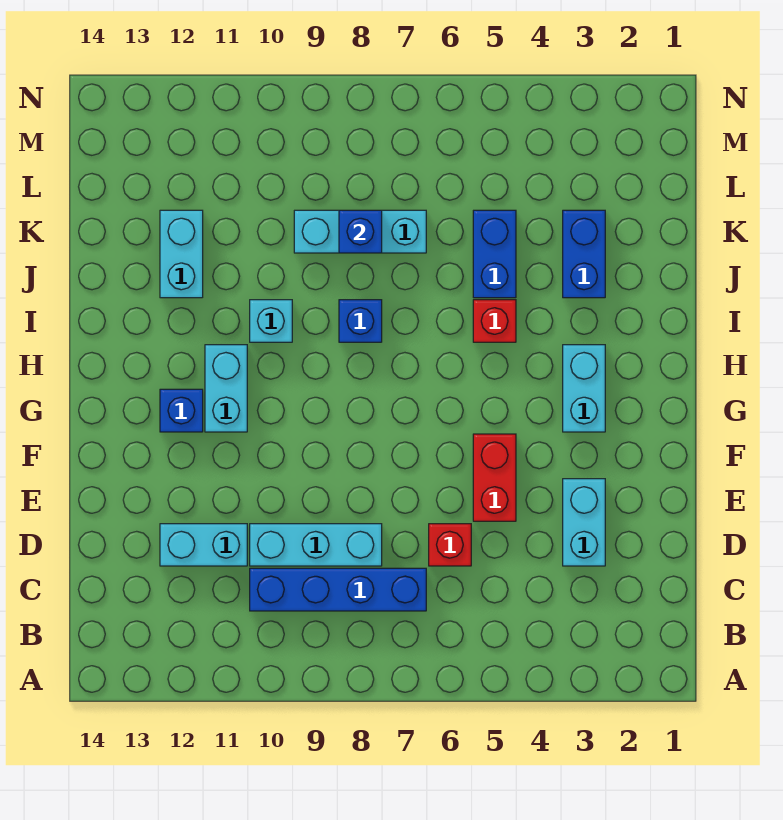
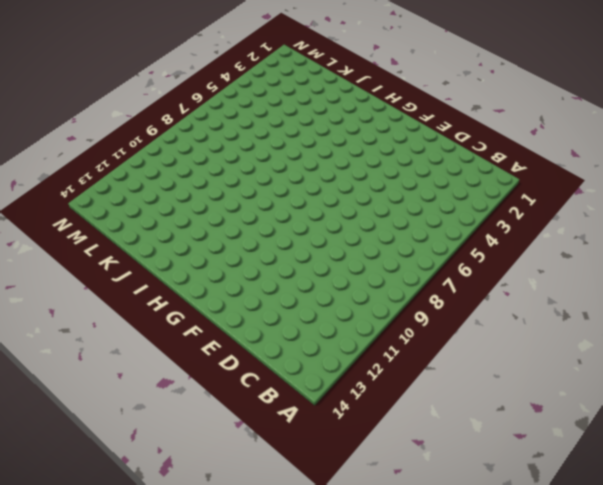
none -> blue 1x4 brick [250,568,426,611]
none -> cyan 1x2 brick [563,479,605,566]
none -> red 1x1 brick [429,524,471,566]

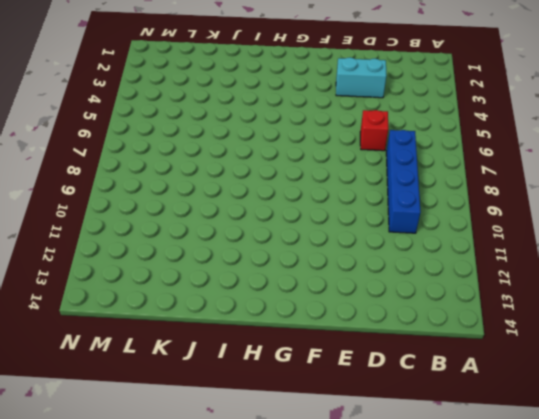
none -> cyan 1x3 brick [250,524,382,566]
none -> cyan 1x2 brick [160,524,247,566]
none -> red 1x2 brick [473,434,516,521]

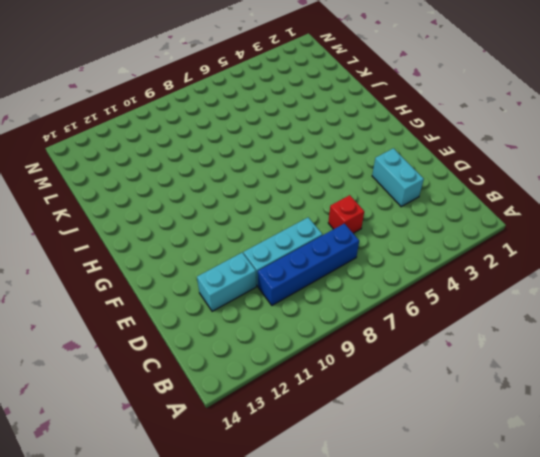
none -> red 1x2 brick [473,434,516,521]
none -> cyan 1x2 brick [563,345,605,432]
none -> cyan 1x2 brick [205,345,247,432]

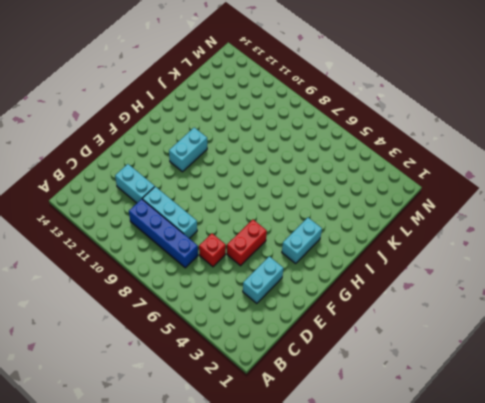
none -> blue 1x1 brick [160,389,203,432]
none -> red 1x1 brick [473,300,516,342]
none -> blue 1x1 brick [339,300,382,342]

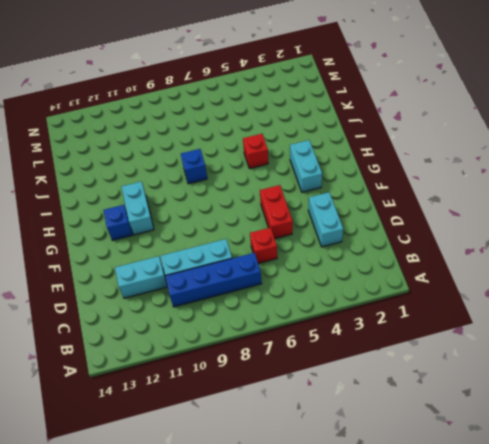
none -> cyan 1x1 brick [250,300,292,342]
none -> blue 1x2 brick [563,210,605,298]
none -> blue 1x2 brick [473,210,516,298]

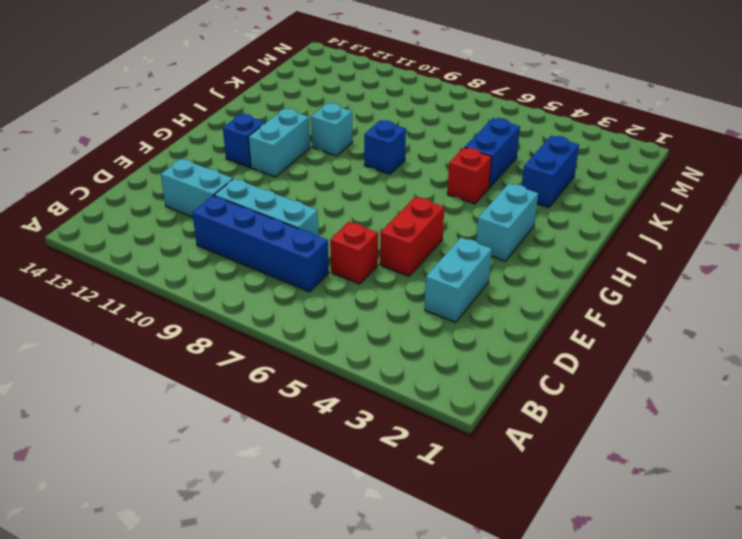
none -> cyan 1x2 brick [160,210,203,298]
none -> cyan 1x3 brick [294,210,426,253]
none -> blue 1x1 brick [339,210,382,253]

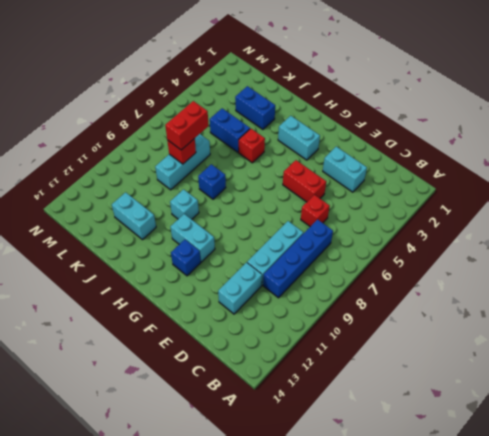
red 1x2 brick [165,101,208,150] -> none
red 1x1 brick [167,139,196,164] -> blue 1x1 brick [339,210,382,253]

